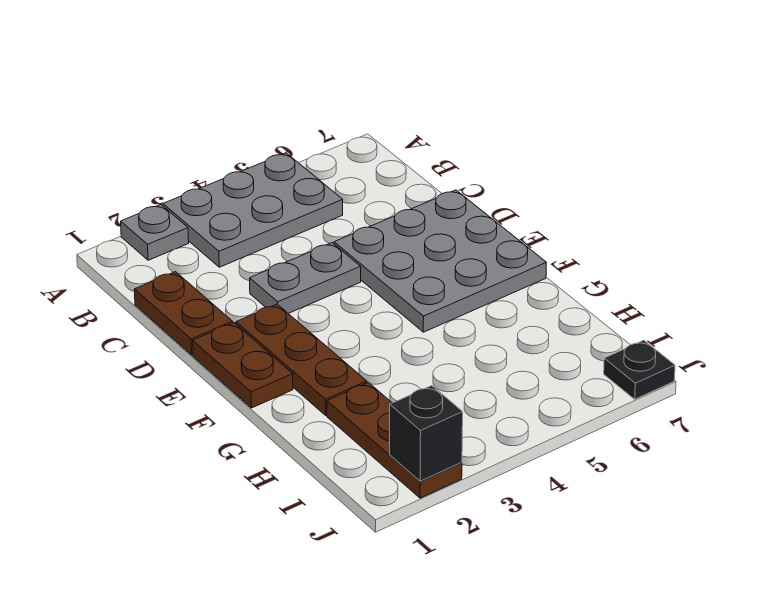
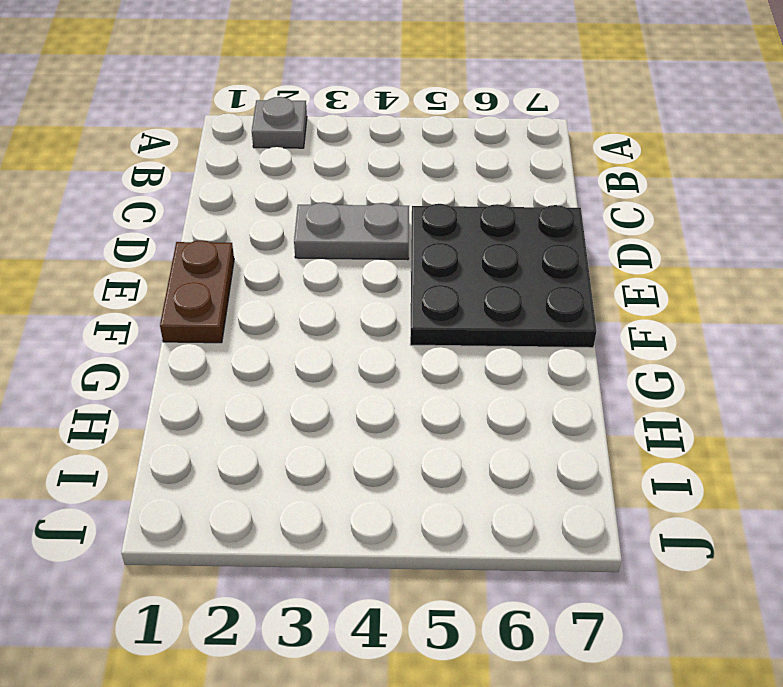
black 3x3 plate [410,204,596,348] -> grey 3x3 plate [334,190,546,332]
none -> grey 2x3 plate [163,153,343,267]
none -> brown 1x2 plate [134,272,233,355]

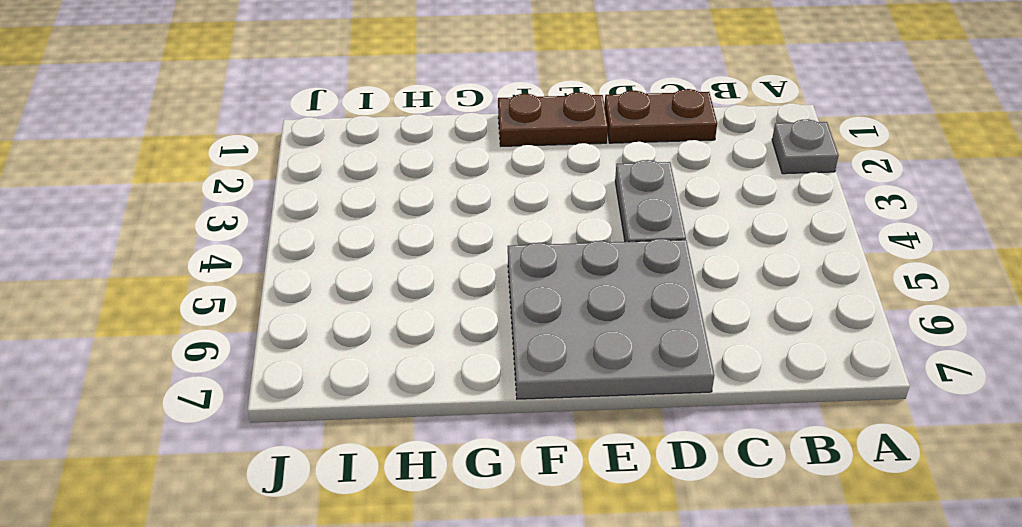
none -> grey 2x3 plate [163,153,343,267]
none -> brown 1x3 plate [236,304,367,415]

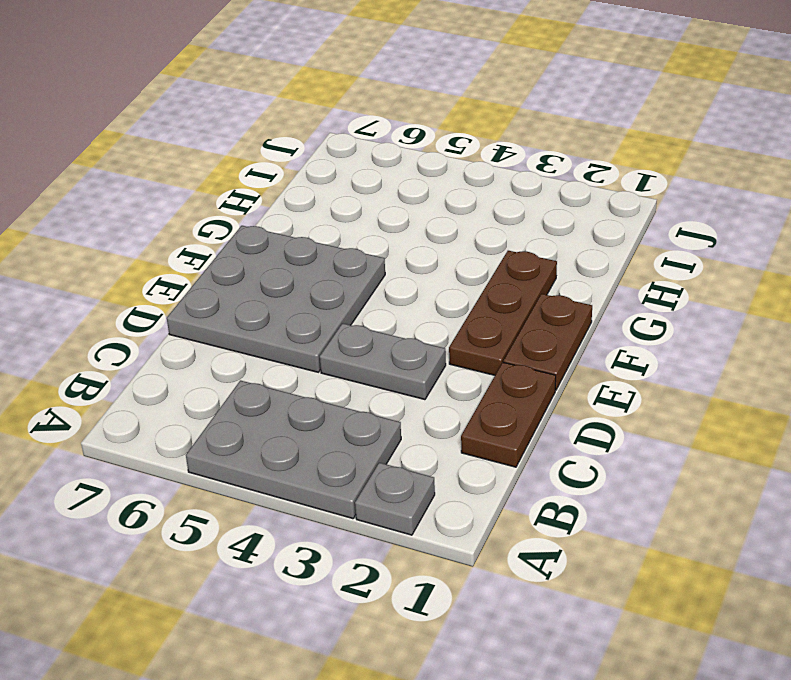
none -> brown 1x3 plate [327,382,462,498]
none -> black 1x1 plate [604,340,675,399]

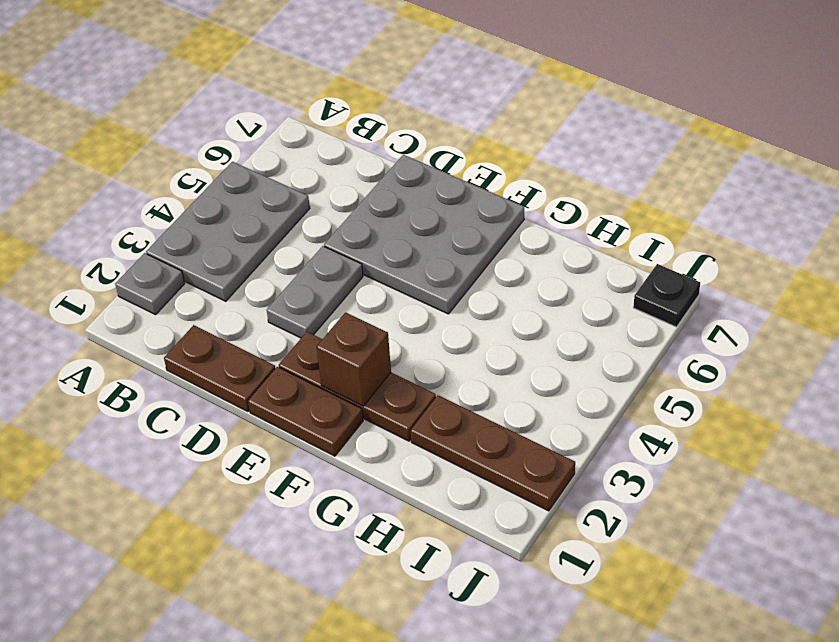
brown 1x1 brick [317,313,391,406] -> none
none -> black 1x1 brick [390,386,463,481]

